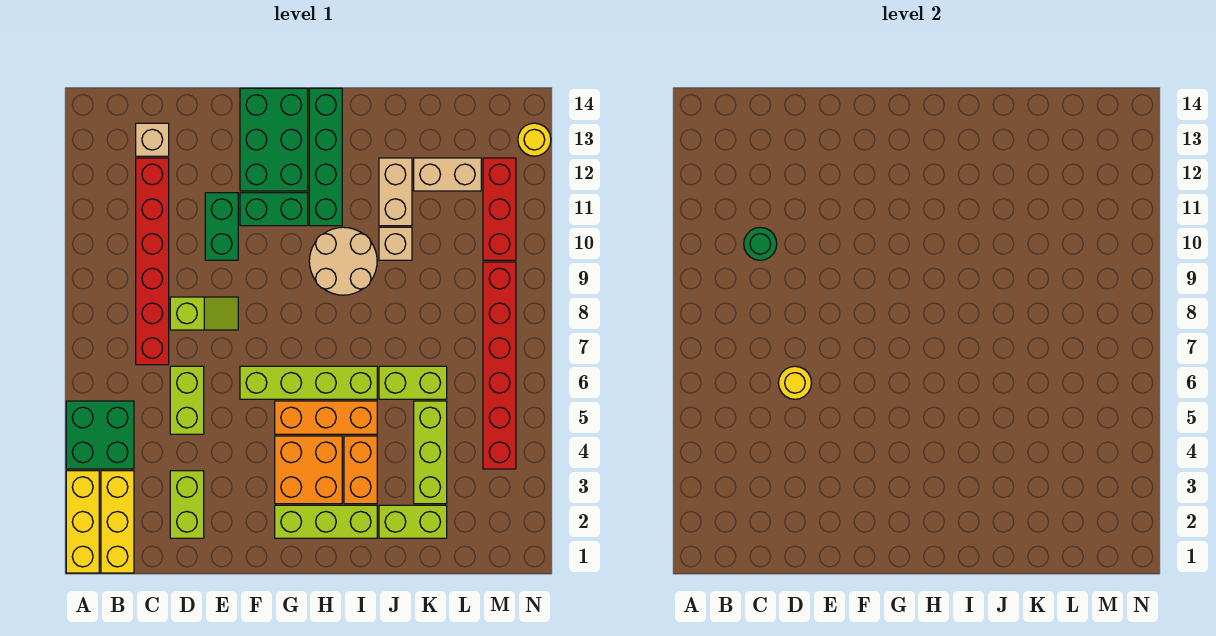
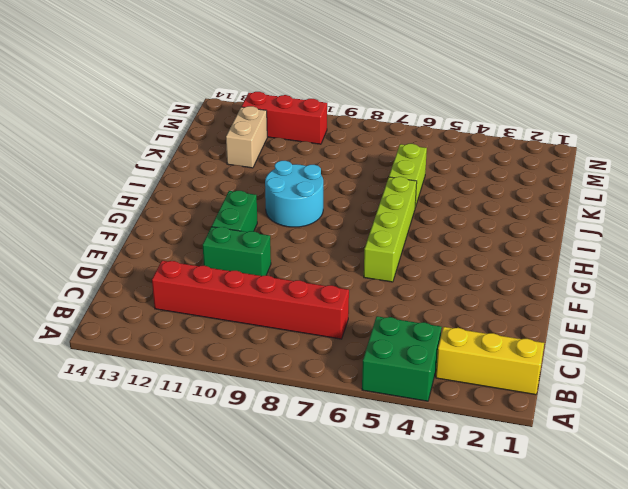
cyan 2x2 round brick [265,161,323,227] -> tan 2x2 round brick [309,227,377,295]
none -> yellow 1x3 brick [66,471,99,573]
none -> tan 1x1 brick [136,123,169,156]
none -> lime 1x2 brick [170,471,204,538]

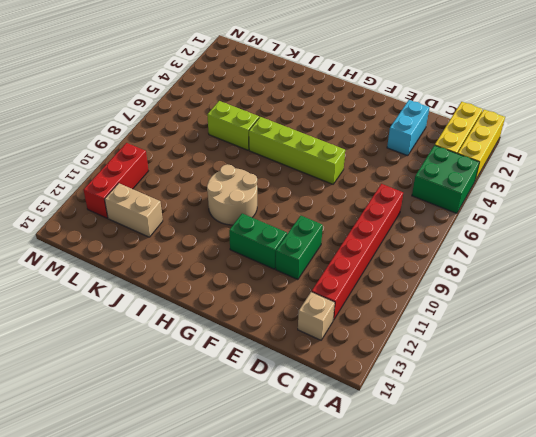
cyan 1x2 brick [387,100,429,156] -> lime 1x2 brick [170,471,204,538]
none -> lime 1x2 brick [170,366,204,434]
none -> lime 1x2 slope [170,297,238,330]
none -> green 2x3 brick [240,88,308,191]

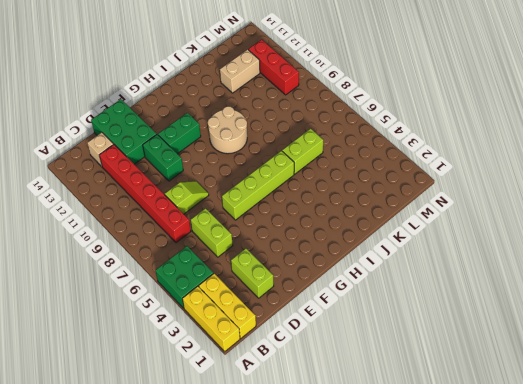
green 2x3 brick [91,99,157,164] -> green 2x3 brick moved to [240,88,308,191]
none -> lime 1x3 brick [275,505,377,538]
none -> orange 2x2 brick [275,436,342,504]
none -> orange 1x3 brick [275,401,377,434]

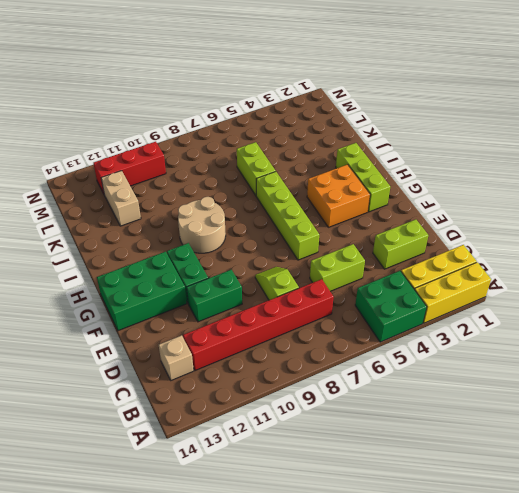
none -> orange 1x3 brick [275,401,377,434]
none -> green 1x4 brick [309,88,342,226]
none -> orange 1x2 brick [344,436,377,504]

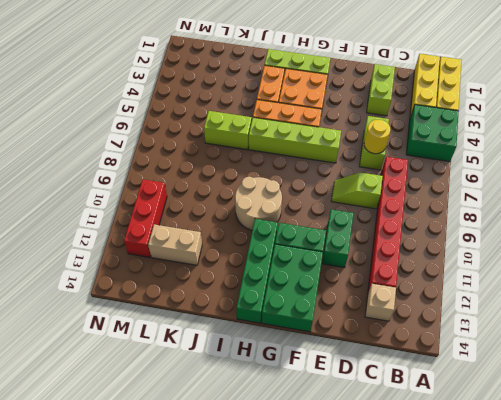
none -> lime 1x2 brick [379,505,447,538]
none -> tan 1x1 brick [379,227,412,260]
none -> tan 1x2 brick [379,158,412,226]

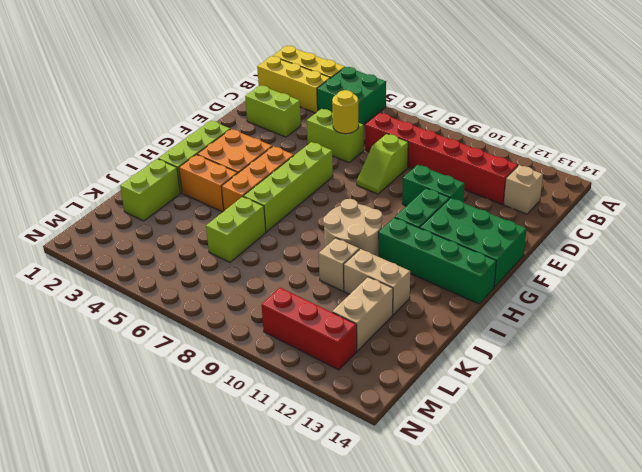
none -> lime 1x3 brick [414,401,447,504]
none -> red 1x6 brick [483,262,516,469]
none -> yellow 1x1 round brick [518,123,551,156]

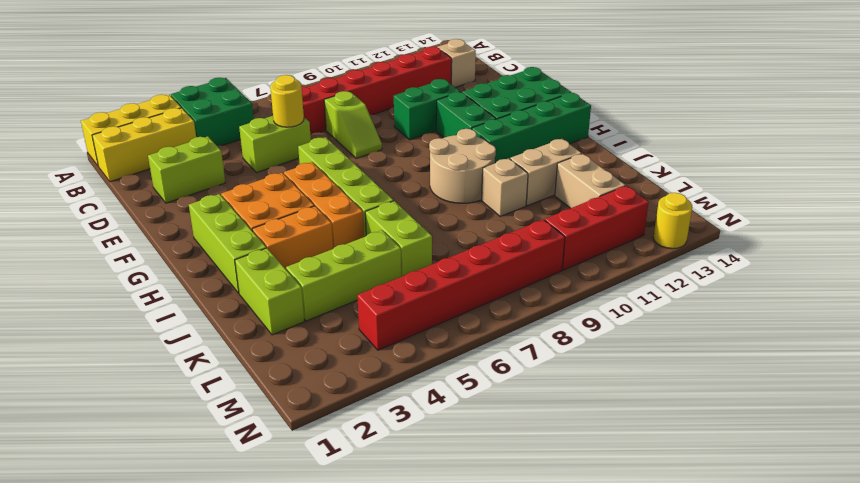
none -> green 1x1 round brick [744,227,777,260]

